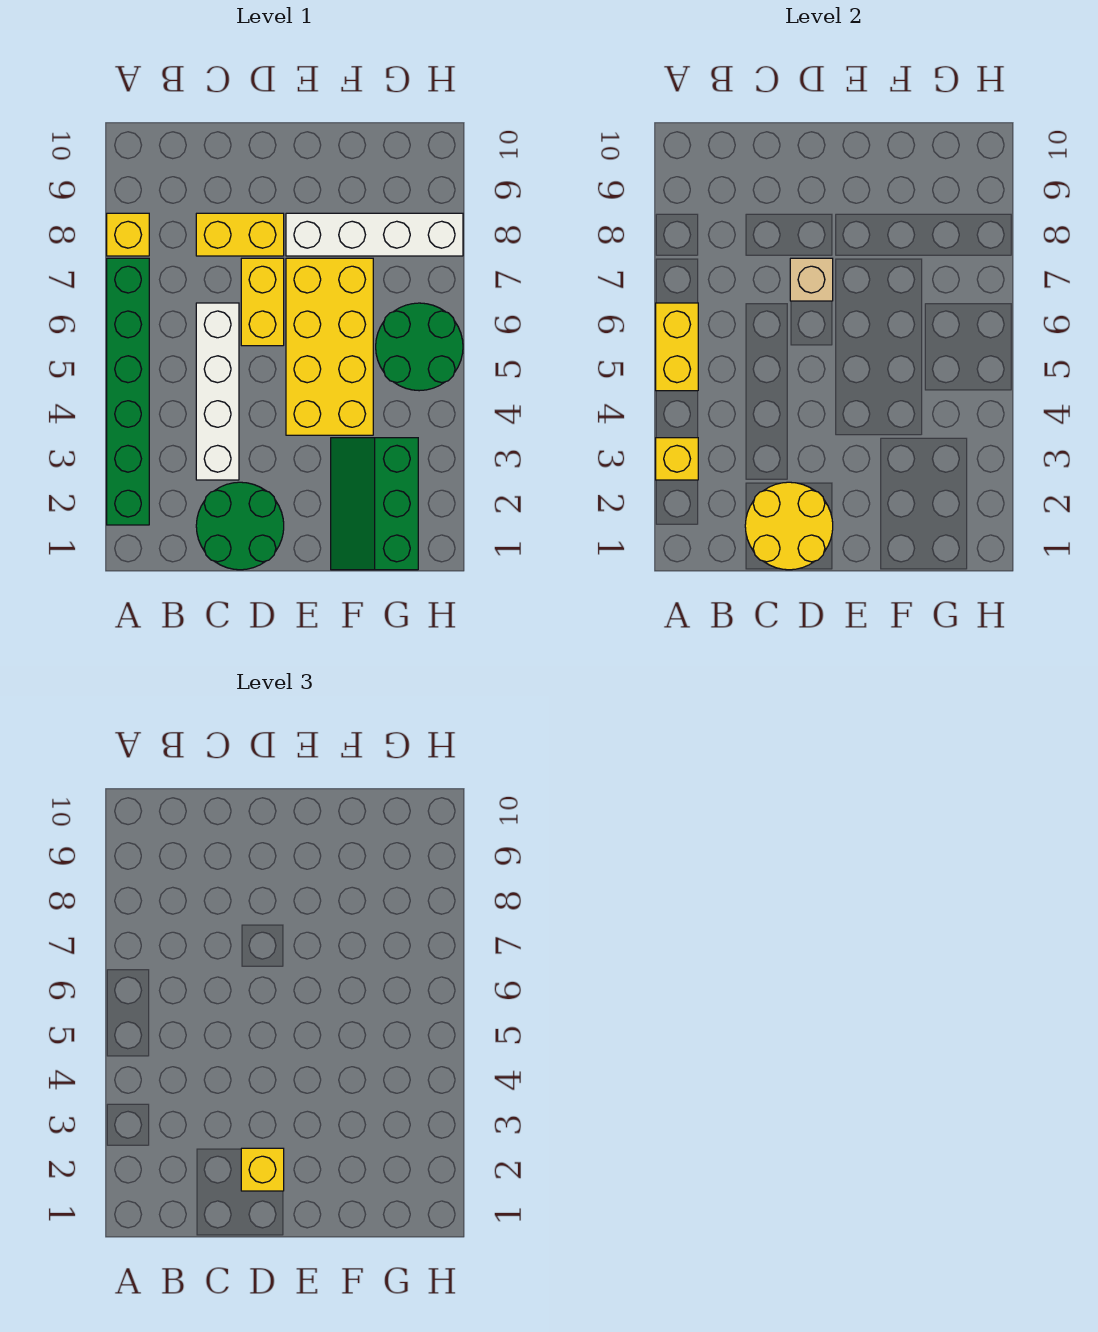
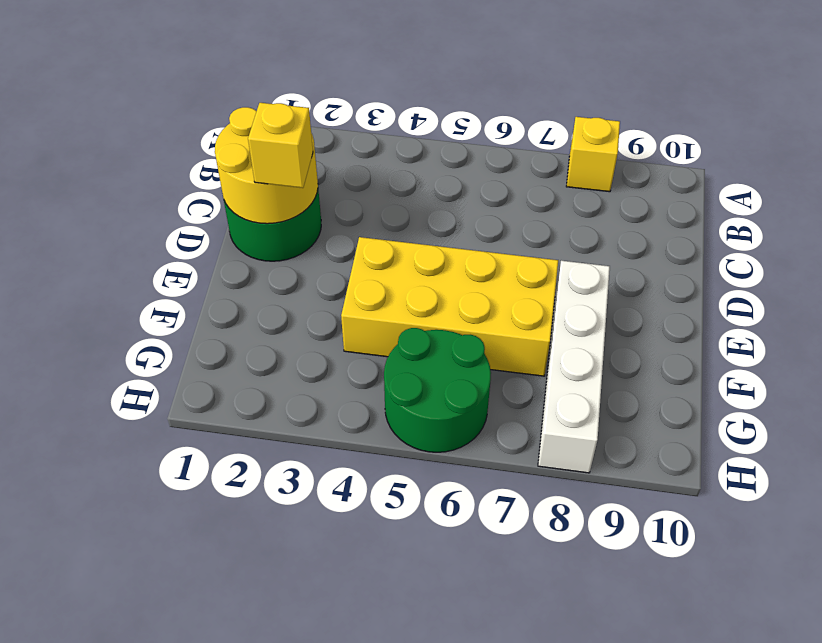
none -> green 1x6 brick [107,258,149,525]
none -> white 1x4 brick [196,303,239,480]
none -> yellow 1x2 brick [196,213,284,256]

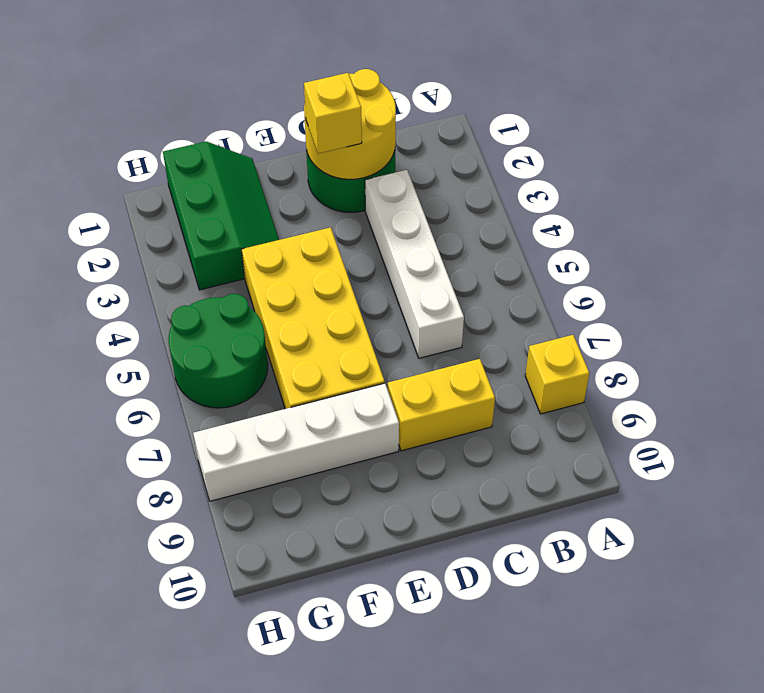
none -> green 1x6 brick [107,258,149,525]
none -> yellow 1x2 brick [241,258,284,346]
none -> yellow 1x1 brick [656,438,698,480]

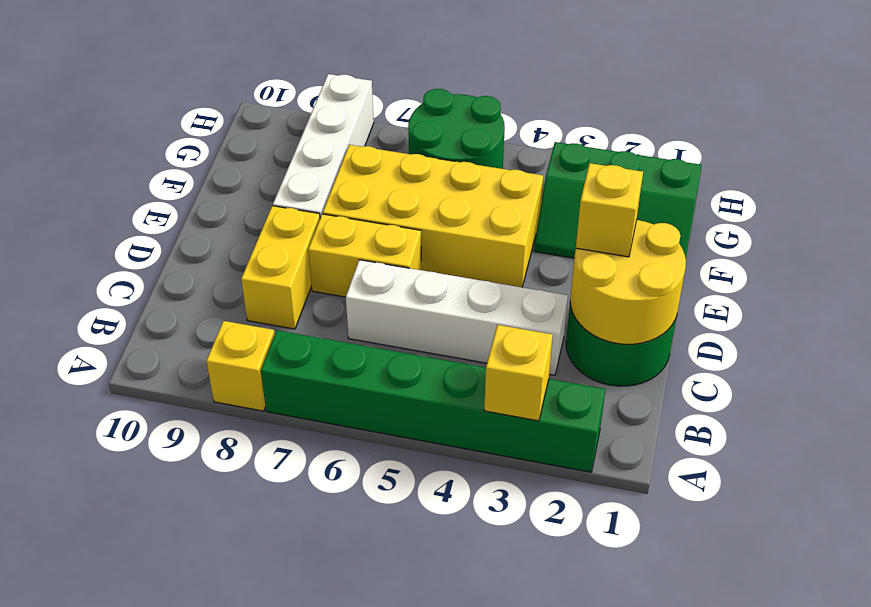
none -> yellow 1x2 brick [656,303,698,391]
none -> tan 1x1 brick [790,258,833,301]

